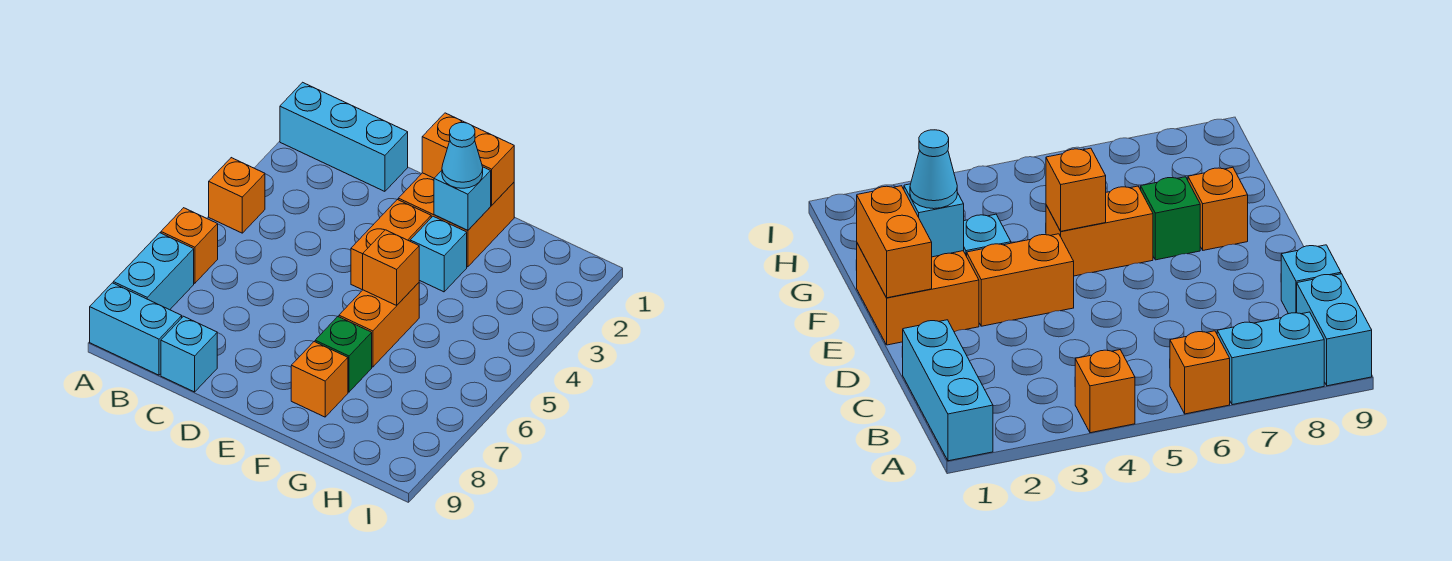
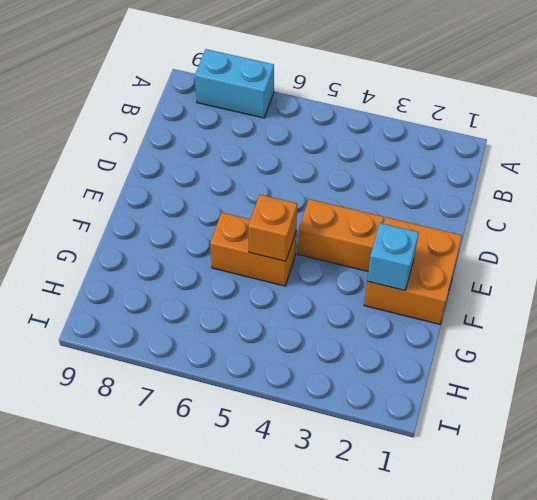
none -> cyan 1x3 brick [280,82,408,191]
none -> orange 1x1 brick [209,158,265,233]
none -> orange 1x1 brick [161,208,218,283]

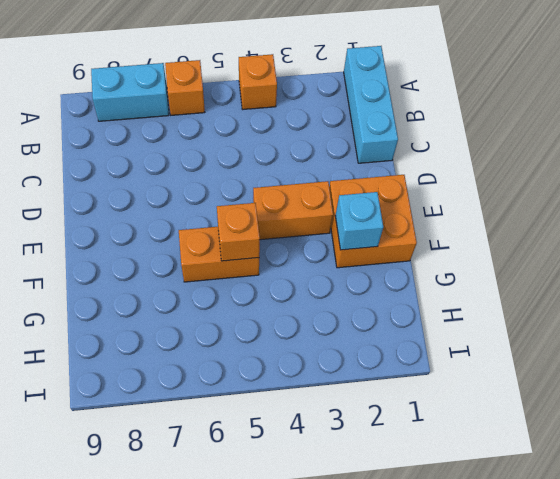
none -> cyan 1x2 brick [90,283,182,375]
none -> cyan 1x1 brick [161,316,217,392]
none -> cyan 1x1 brick [410,216,467,292]

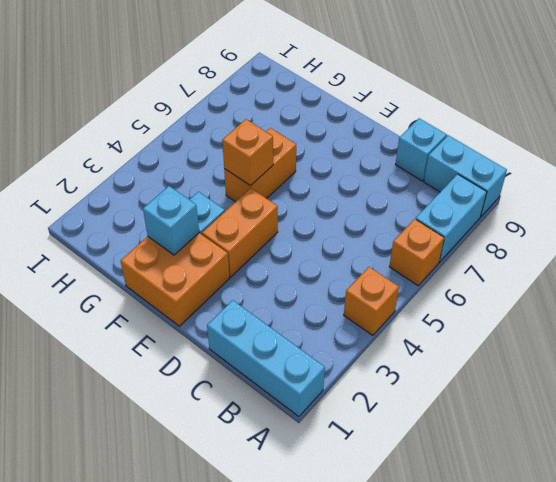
none -> green 1x1 brick [315,317,372,392]
none -> orange 1x1 brick [291,342,348,417]
none -> orange 1x2 brick [422,113,514,205]

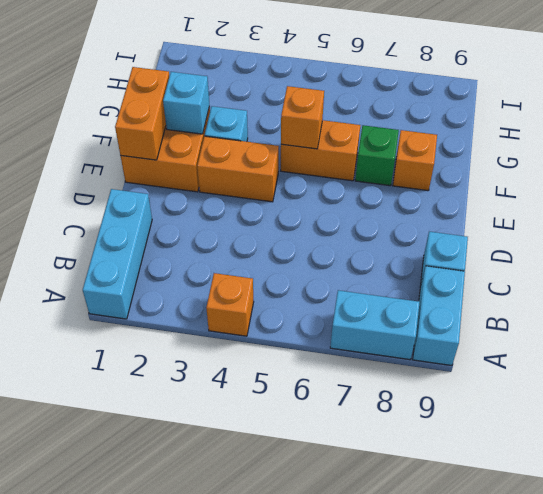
none -> orange 1x1 brick [161,208,218,283]
none -> cyan 1x1 cone [442,123,483,188]

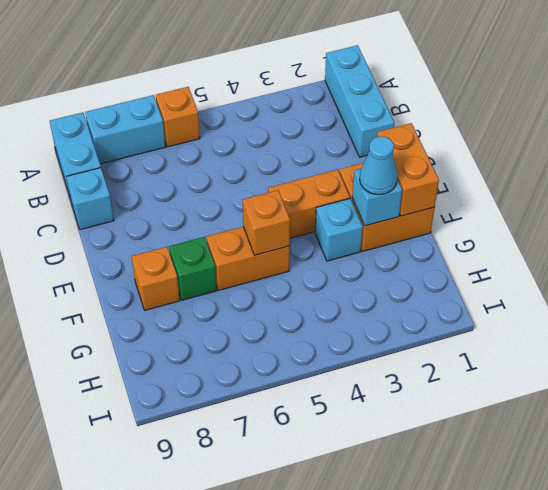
none -> orange 1x1 brick [209,158,265,233]

